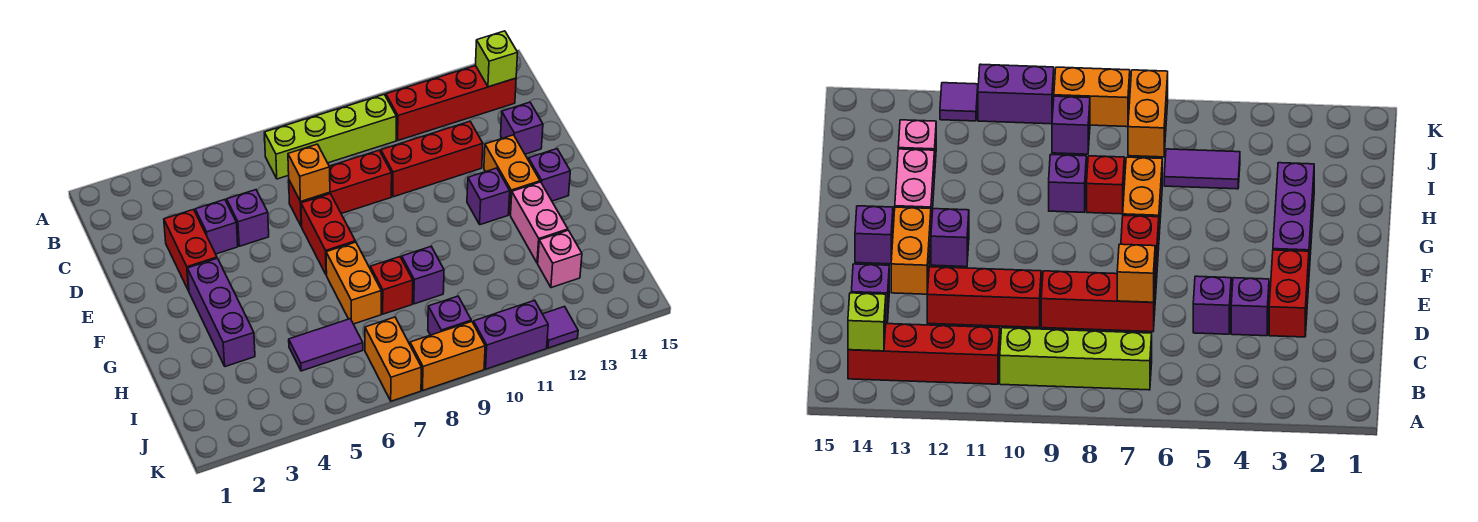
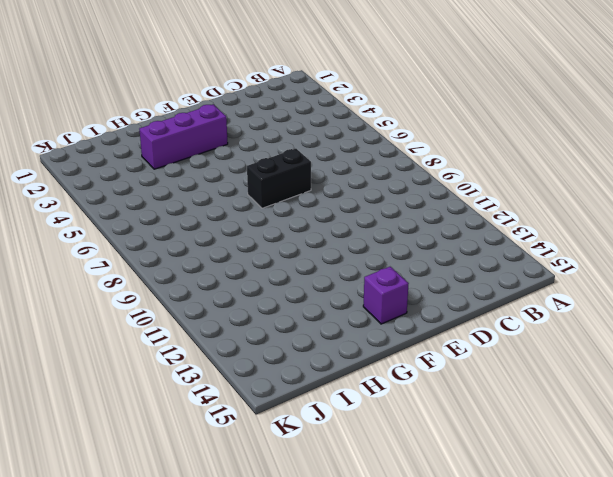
black 1x2 brick [247,149,311,208] -> red 1x2 brick [301,194,355,275]
none -> lime 1x4 brick [264,95,396,179]
none -> red 1x4 brick [386,66,516,140]
none -> red 1x2 brick [164,210,217,291]

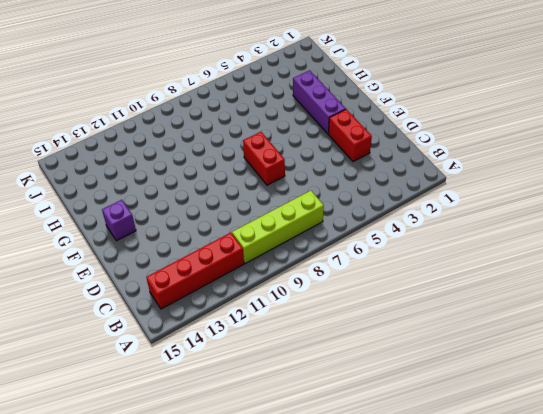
none -> purple 1x1 brick [195,200,238,254]
none -> purple 1x1 brick [227,190,269,246]
none -> red 1x3 brick [289,150,392,226]

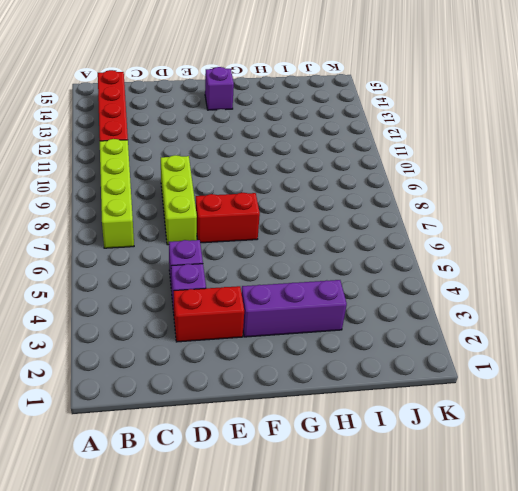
lime 1x3 brick [161,155,197,245] -> red 1x3 brick [289,150,392,226]
none -> red 1x3 brick [381,121,483,197]
none -> purple 1x1 brick [501,102,543,154]
none -> orange 1x2 brick [484,135,540,215]

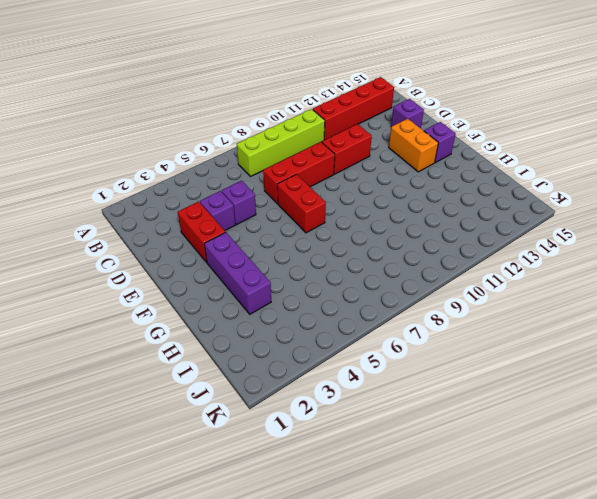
red 1x2 brick [322,124,372,174] -> red 1x3 brick [381,121,483,197]
none -> purple 1x1 brick [467,168,510,225]
none -> orange 1x2 brick [326,242,381,324]
none -> pink 1x2 brick [511,182,568,263]

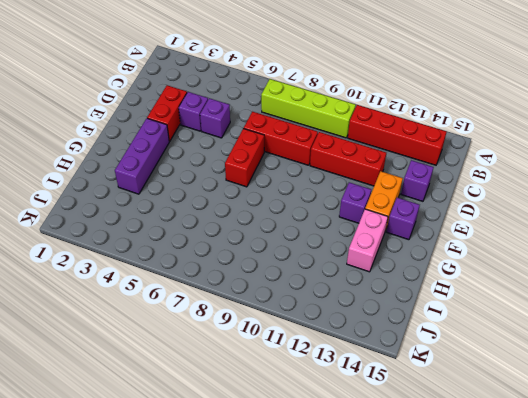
none -> orange 1x2 brick [326,242,381,324]
none -> red 1x1 brick [370,257,413,314]
none -> purple 1x1 brick [402,247,444,304]

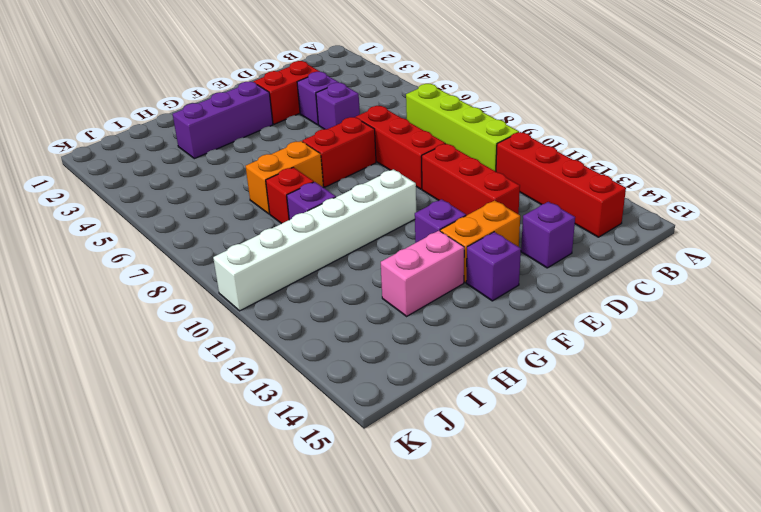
white 1x6 brick [213,169,416,311] -> purple 1x2 brick [473,300,548,369]
none -> purple 1x2 tile [289,319,363,371]
none -> pink 1x1 brick [538,230,582,288]
none -> orange 1x2 brick [365,317,422,401]

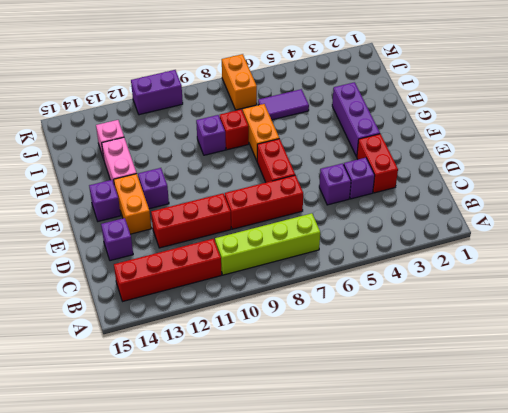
none -> purple 1x1 brick [428,296,471,335]
none -> orange 1x2 brick [410,321,485,390]
none -> purple 1x1 tile [543,307,578,348]

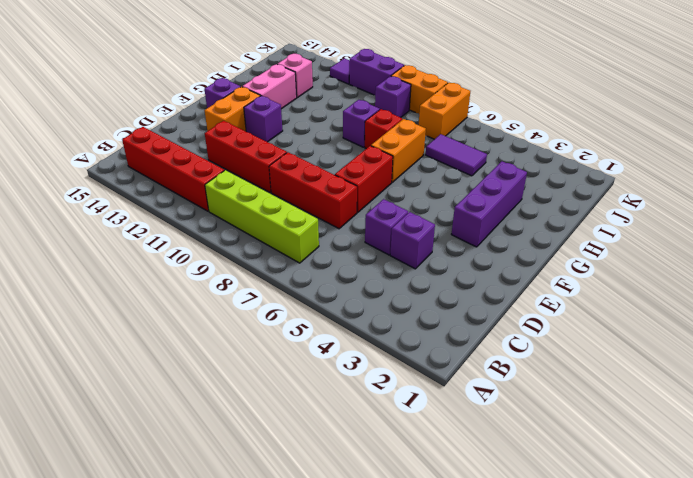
none -> red 1x2 brick [164,210,217,291]
none -> purple 1x1 brick [501,102,543,154]
none -> lime 1x1 brick [475,31,518,87]

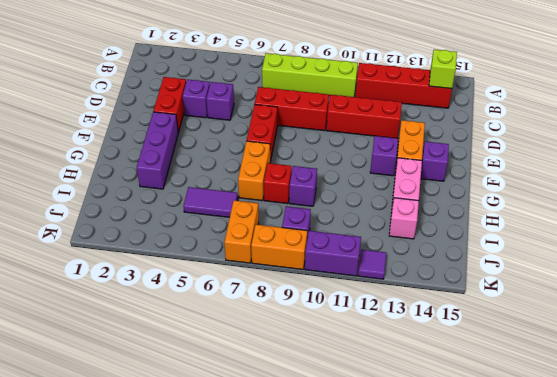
none -> purple 1x1 brick [501,102,543,154]
none -> orange 1x1 brick [288,144,330,202]

